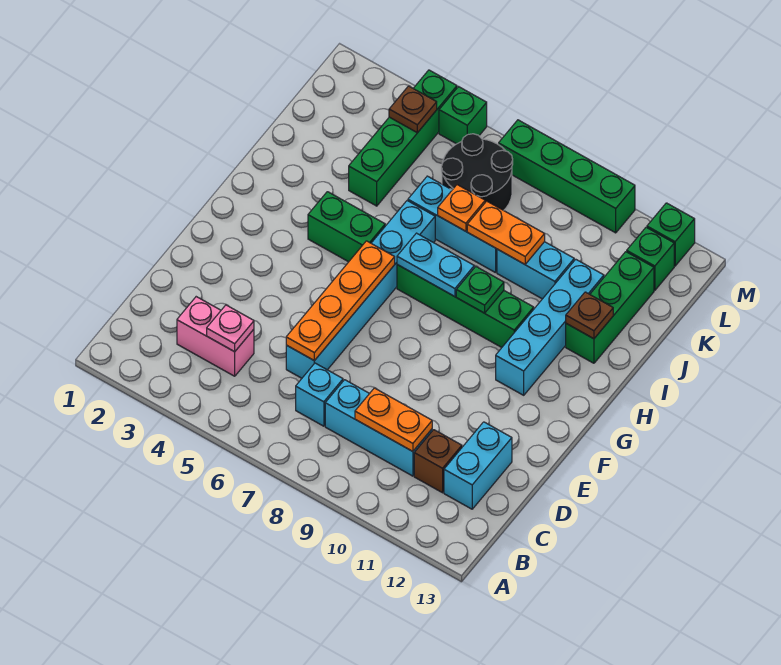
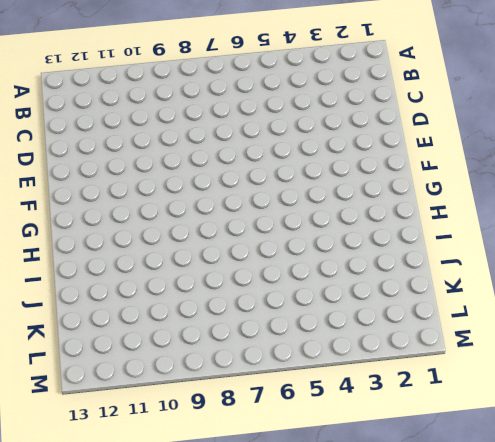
none -> pink 1x2 brick [177,297,254,376]
none -> cyan 1x1 brick [296,363,343,426]
none -> cyan 1x3 brick [325,380,432,476]

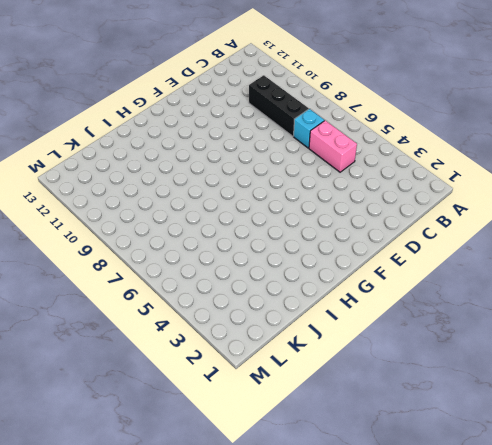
pink 1x2 brick [309,120,357,172] -> pink 1x2 brick moved to [177,297,254,376]
black 1x3 brick [249,75,309,136] -> cyan 1x3 brick [325,380,432,476]
none -> brown 1x1 brick [414,430,462,493]
none -> cyan 1x2 brick [444,422,512,509]
none -> cyan 1x6 brick [286,201,435,378]

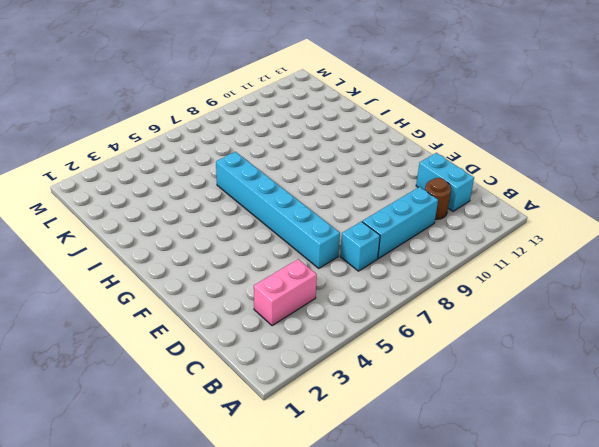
brown 1x1 round brick [425,178,451,219] -> brown 1x1 brick [414,430,462,493]
none -> cyan 1x4 brick [496,259,604,395]
none -> green 1x2 brick [308,192,385,262]
none -> green 1x4 brick [397,265,534,347]

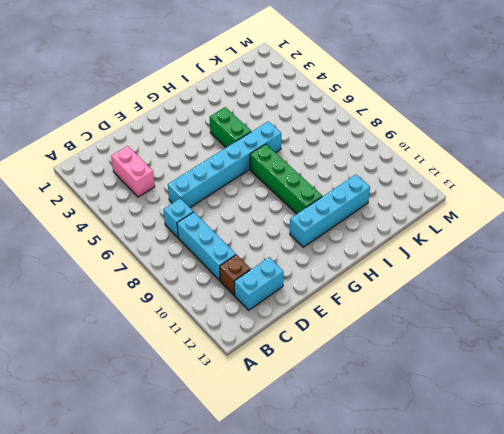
none -> green 1x3 brick [566,252,654,363]
none -> green 1x4 brick [349,70,457,206]
none -> cyan 1x3 brick [408,176,497,273]

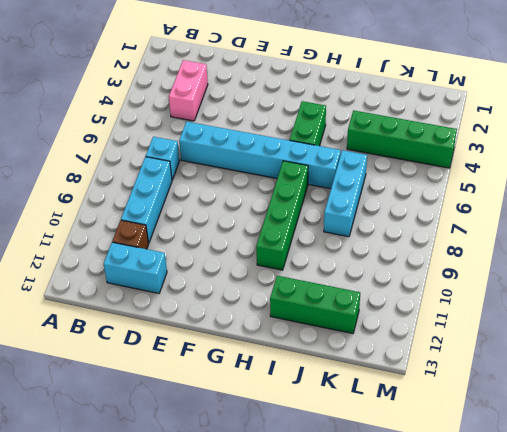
none -> cyan 1x4 brick [496,259,604,395]
none -> cyan 1x2 brick [497,242,574,299]
none -> black 2x2 round brick [441,134,513,210]

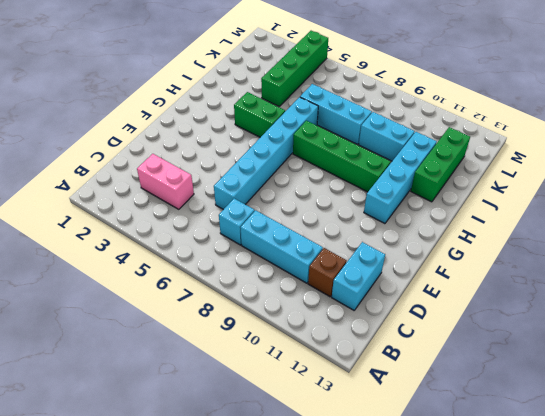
none -> black 2x2 round brick [441,134,513,210]
none -> green 1x1 brick [627,227,674,290]
none -> green 1x1 brick [439,87,487,144]

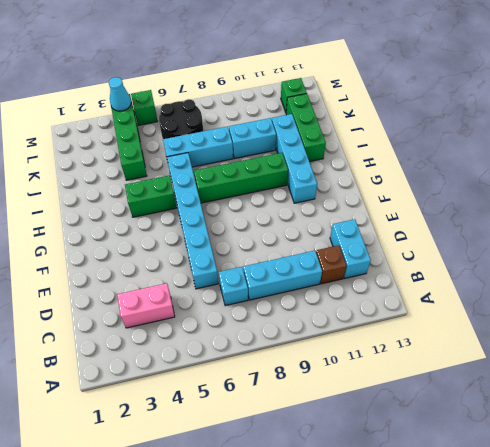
cyan 1x1 cone [109,77,131,111] -> none
none -> green 1x4 brick [499,120,635,233]
none -> green 1x1 brick [647,203,695,266]
none -> pink 1x1 plate [207,305,254,352]

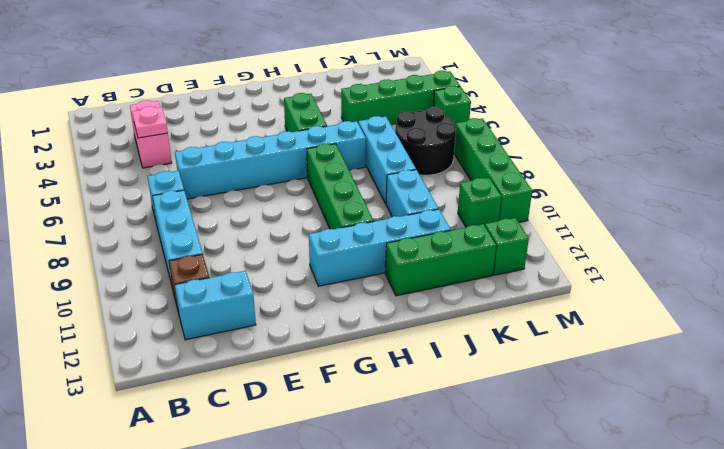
green 1x1 brick [458,178,501,227] -> green 1x1 brick moved to [647,203,695,266]
none -> orange 1x2 plate [355,388,432,451]
none -> orange 1x4 plate [286,241,395,361]
none -> cyan 1x2 plate [397,233,474,297]

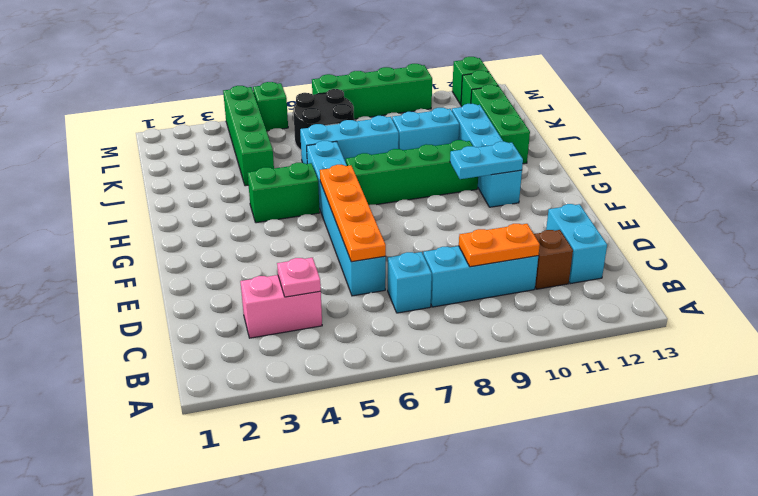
cyan 1x2 plate [450,142,523,179] -> cyan 1x2 plate moved to [397,233,474,297]
none -> green 1x1 plate [456,267,504,313]
none -> brown 1x1 plate [566,292,613,339]
none -> orange 1x1 plate [438,185,485,231]

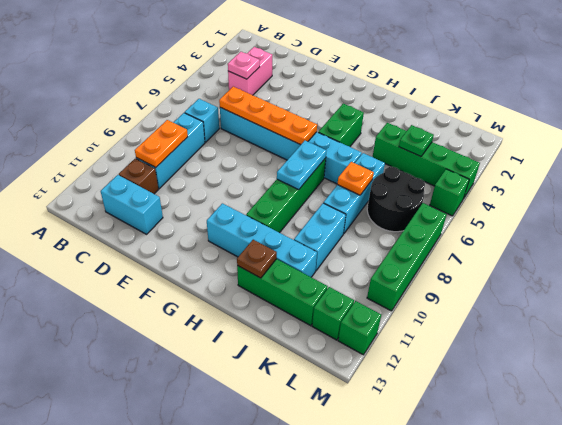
green 1x1 plate [399,125,434,156] -> green 1x1 plate moved to [456,267,504,313]
none -> orange 1x2 plate [467,201,545,264]
none -> brown 1x1 plate [389,86,437,133]

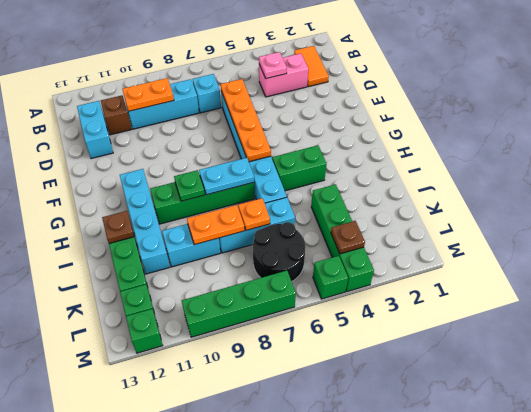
orange 1x2 tile [294,46,329,87] -> none

